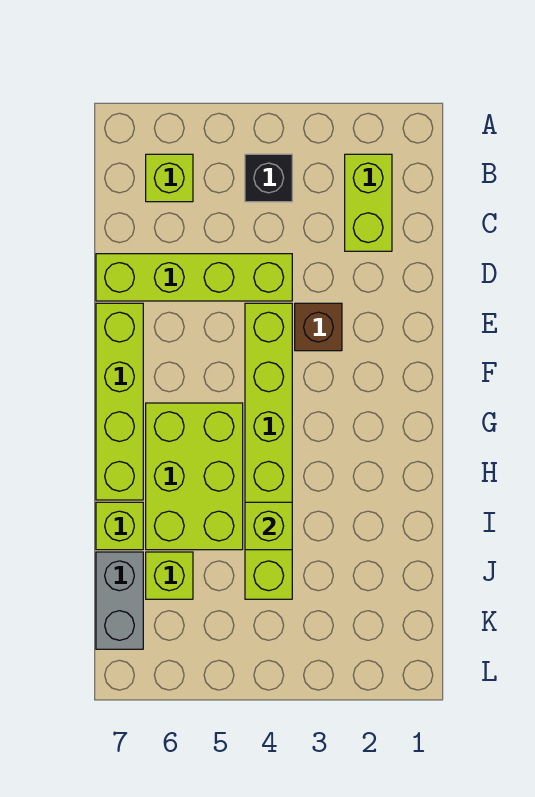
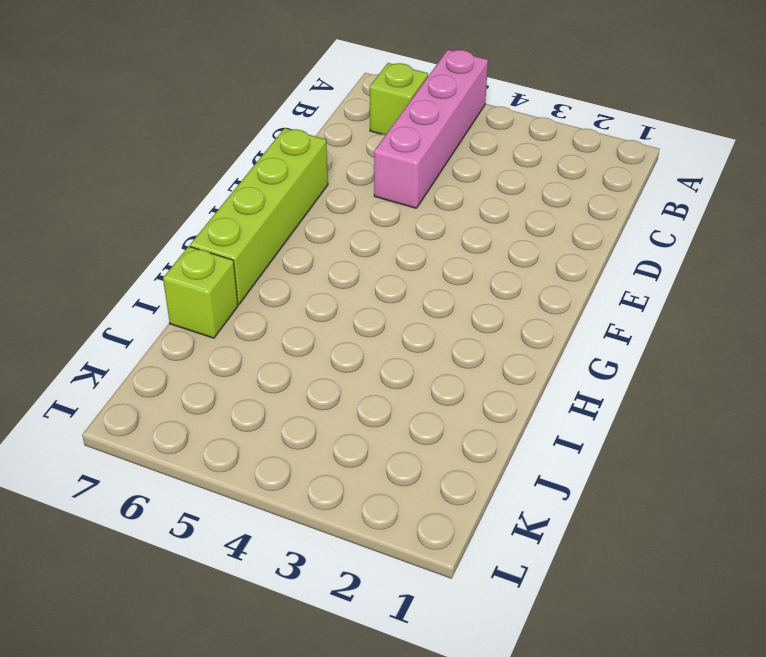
pink 1x4 brick [374,50,488,208] -> lime 1x4 brick [96,254,292,301]
none -> lime 1x2 brick [345,154,392,251]
none -> black 1x1 brick [245,154,292,202]
none -> brown 1x1 brick [295,303,342,351]

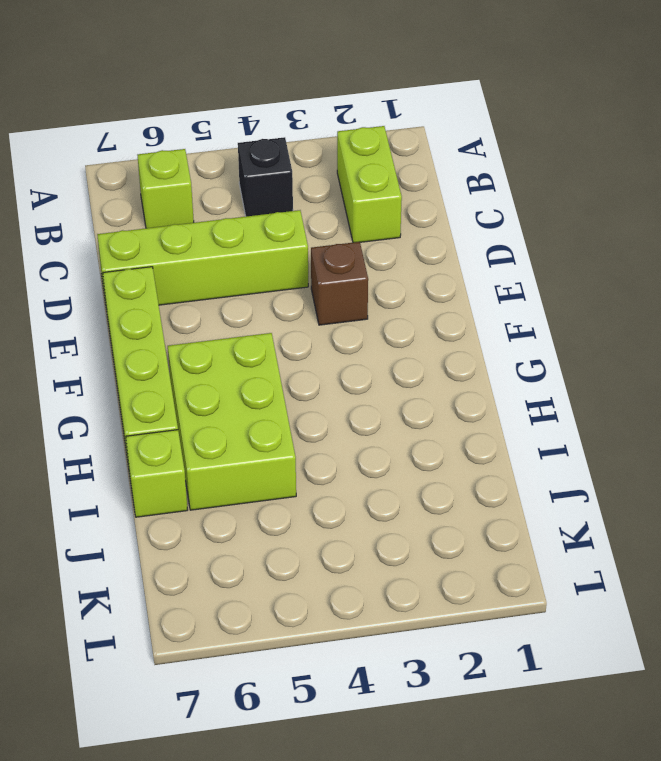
none -> lime 1x6 brick [245,303,292,599]
none -> lime 1x1 brick [146,552,193,599]
none -> grey 1x2 brick [96,552,143,649]

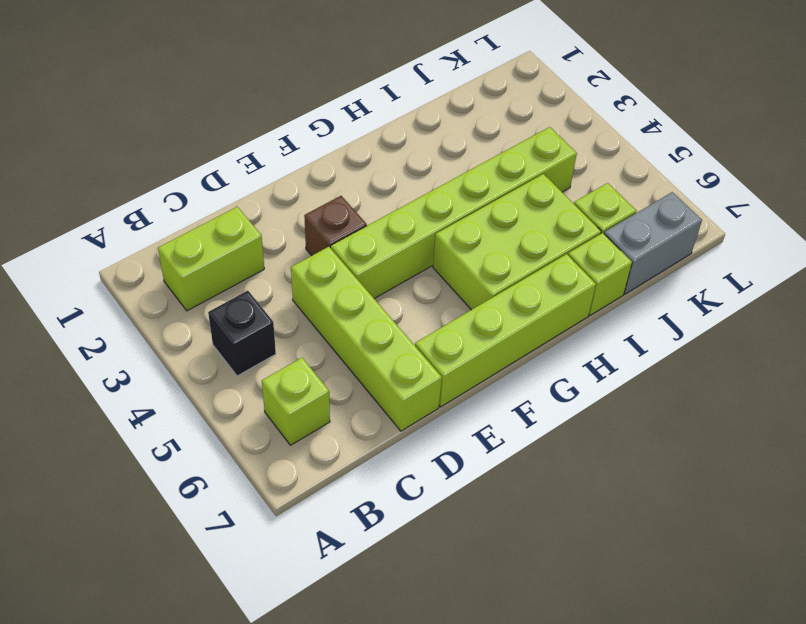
none -> lime 1x1 brick [245,502,292,550]

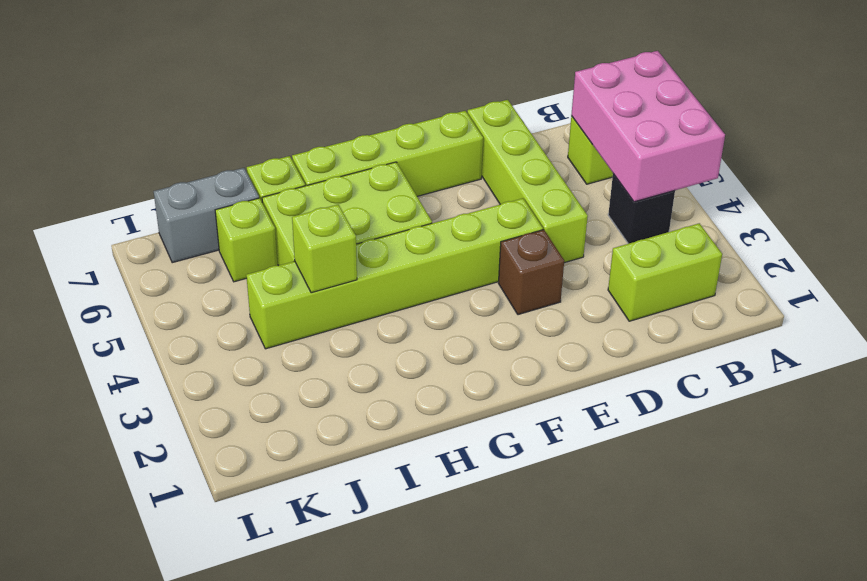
pink 2x3 brick [571,51,725,202] -> none

